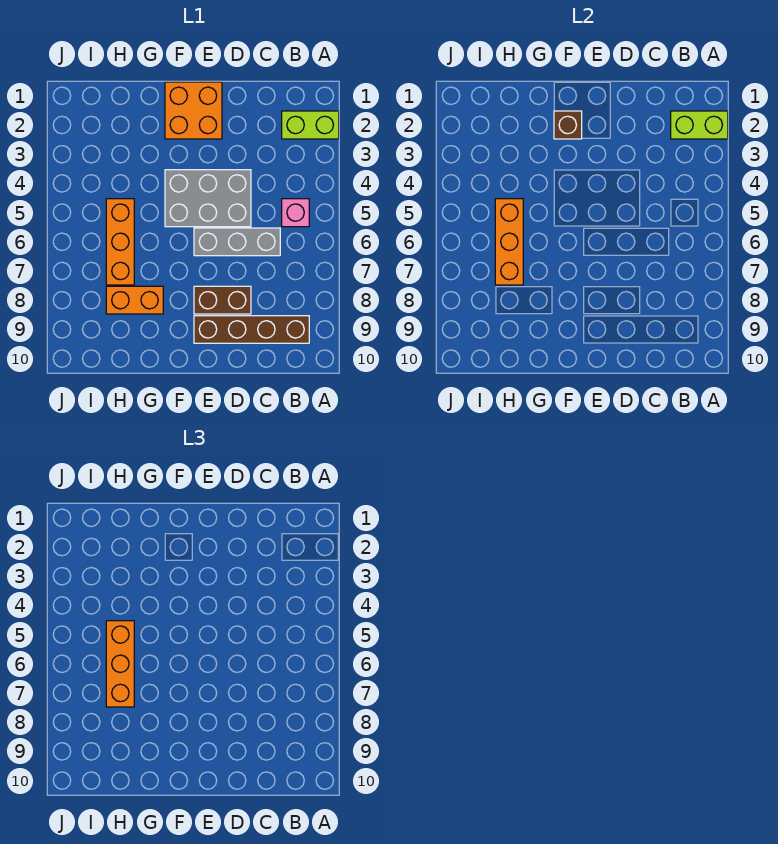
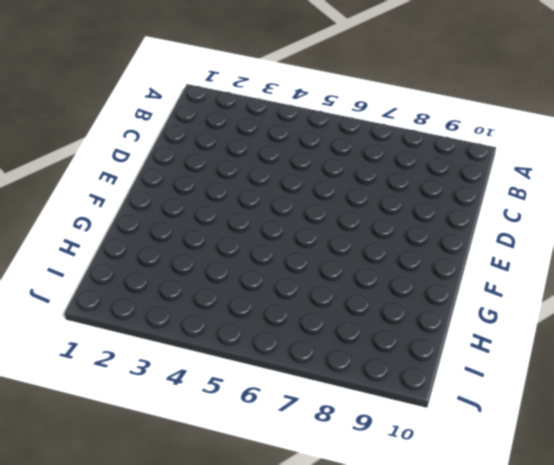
none -> lime 1x2 brick [282,111,339,139]
none -> pink 1x1 brick [282,199,309,227]
none -> brown 1x4 brick [194,316,309,343]

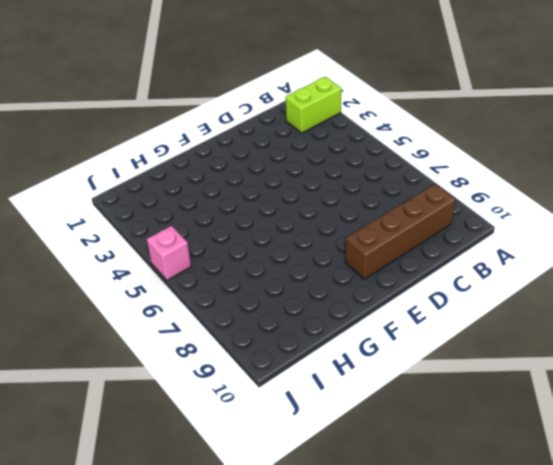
pink 1x1 brick [147,226,191,280] -> pink 1x1 brick moved to [282,199,309,227]
none -> grey 1x3 brick [194,228,280,256]
none -> grey 2x3 brick [165,170,251,227]
none -> brown 1x2 brick [194,286,251,314]

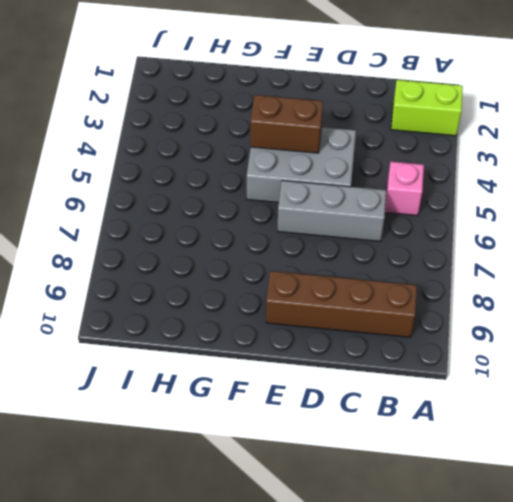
brown 1x2 brick [250,95,323,153] -> brown 1x2 brick moved to [194,286,251,314]
none -> orange 2x2 brick [165,82,222,139]
none -> orange 1x2 brick [106,286,163,314]
none -> orange 1x3 brick [106,199,134,285]

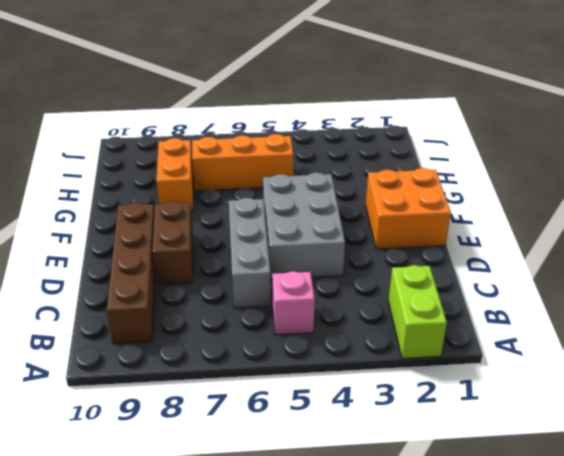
none -> lime 1x2 brick [671,111,728,139]
none -> brown 1x1 brick [554,111,582,139]
none -> orange 1x3 brick [495,199,523,285]

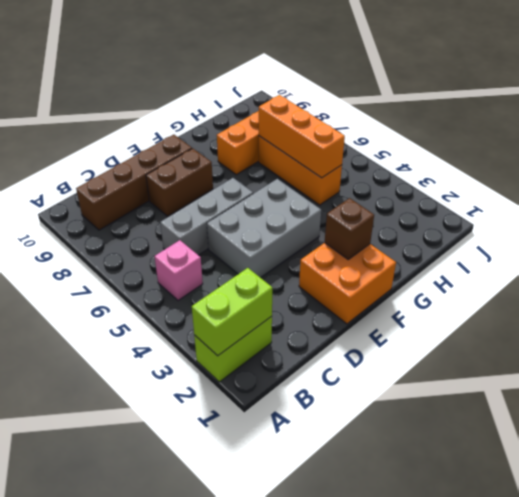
none -> orange 1x3 brick [106,621,134,707]

